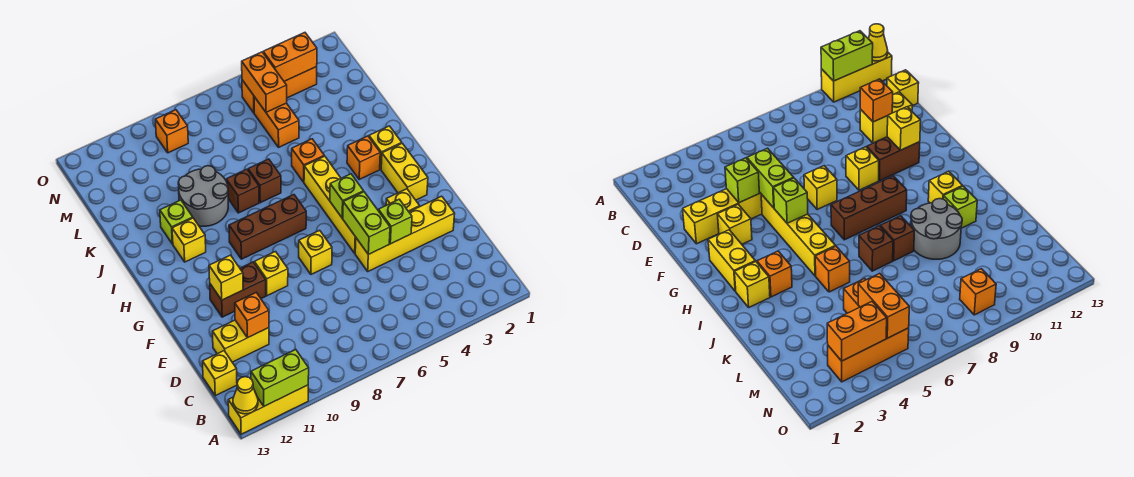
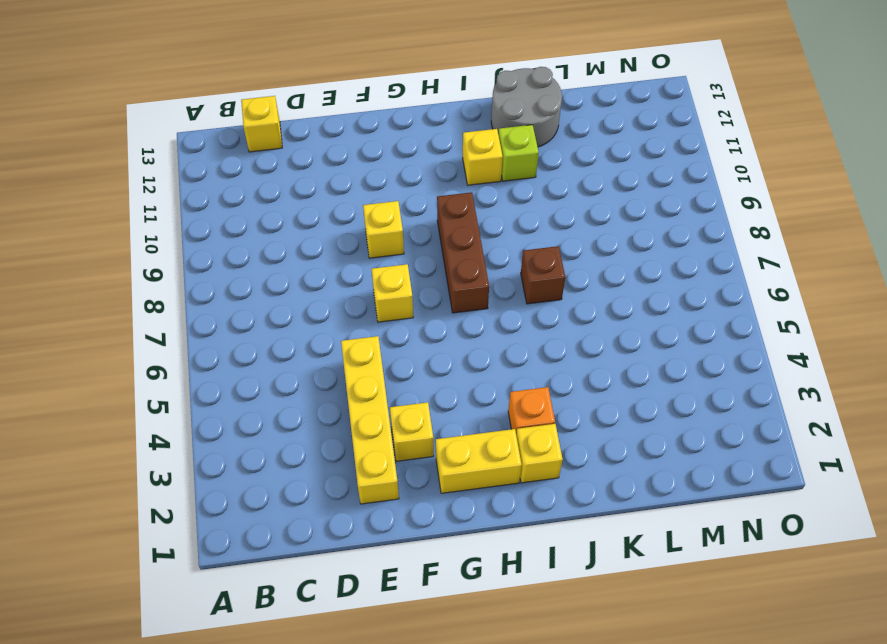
grey 2x2 round brick [491,67,562,147] -> grey 2x2 round brick moved to [178,166,228,226]
none -> yellow 1x3 brick [228,385,308,434]
none -> yellow 1x2 brick [212,320,269,362]
none -> yellow 1x4 brick [304,156,356,253]
none -> brown 1x2 brick [210,262,266,317]

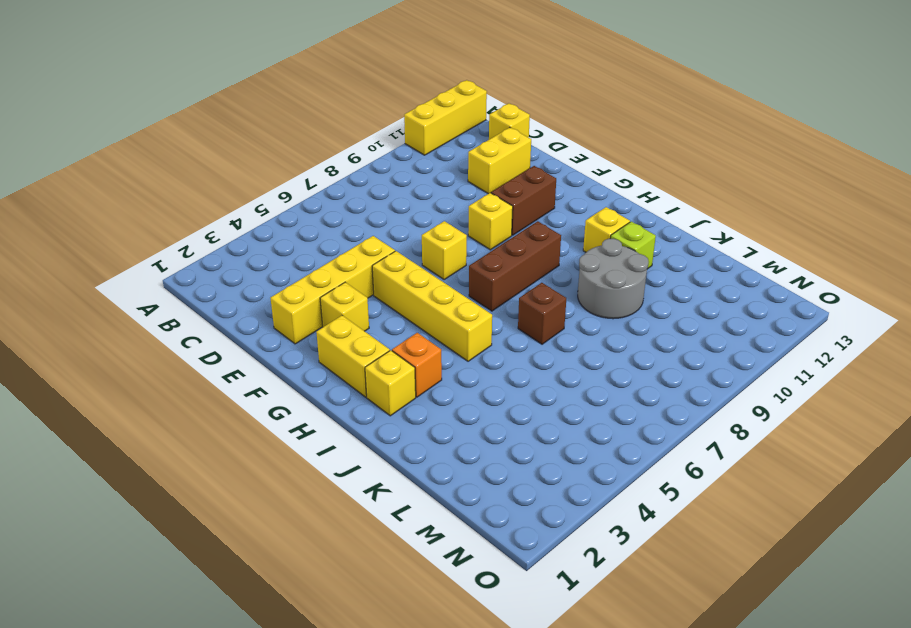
none -> orange 1x1 brick [292,139,324,182]
none -> brown 1x1 brick [226,169,259,213]
none -> orange 1x2 brick [254,97,299,147]
none -> orange 1x3 brick [242,67,317,113]

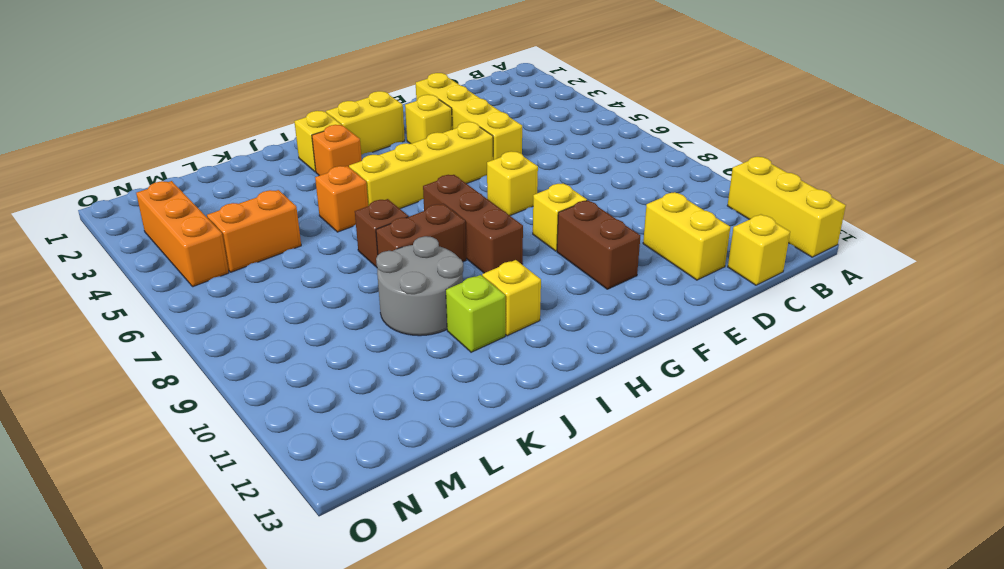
brown 1x2 brick [376,204,466,262] -> brown 1x1 brick [226,169,259,213]
none -> orange 1x1 brick [155,110,188,153]
none -> lime 1x2 brick [251,350,309,406]
none -> yellow 1x1 cone [233,377,258,414]
none -> orange 1x1 brick [235,293,269,338]

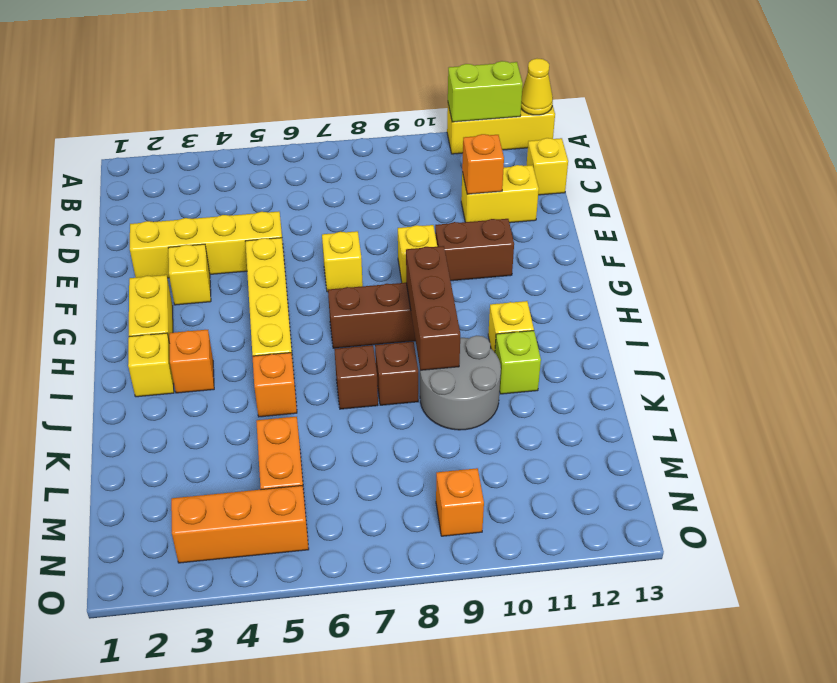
brown 1x3 brick [406,246,460,370] -> none
none -> lime 1x1 brick [378,199,412,244]
none -> lime 1x2 brick [343,192,390,254]
none -> yellow 1x1 brick [209,255,243,300]
none -> lime 1x1 brick [330,174,364,218]

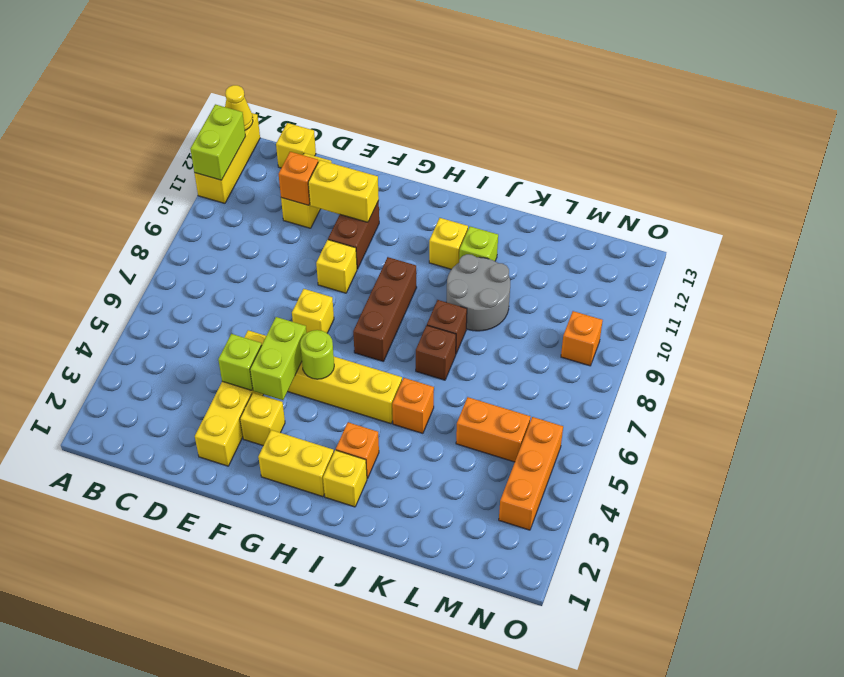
yellow 1x2 brick [308,160,379,222] -> yellow 1x1 brick [209,255,243,300]
lime 1x2 brick [250,317,306,400] -> lime 1x2 brick turned to [343,192,390,254]
lime 1x1 round brick [300,330,334,379] -> lime 1x1 brick [330,174,364,218]
none -> orange 1x2 brick [242,52,287,112]
none -> orange 1x2 brick [263,33,317,81]

